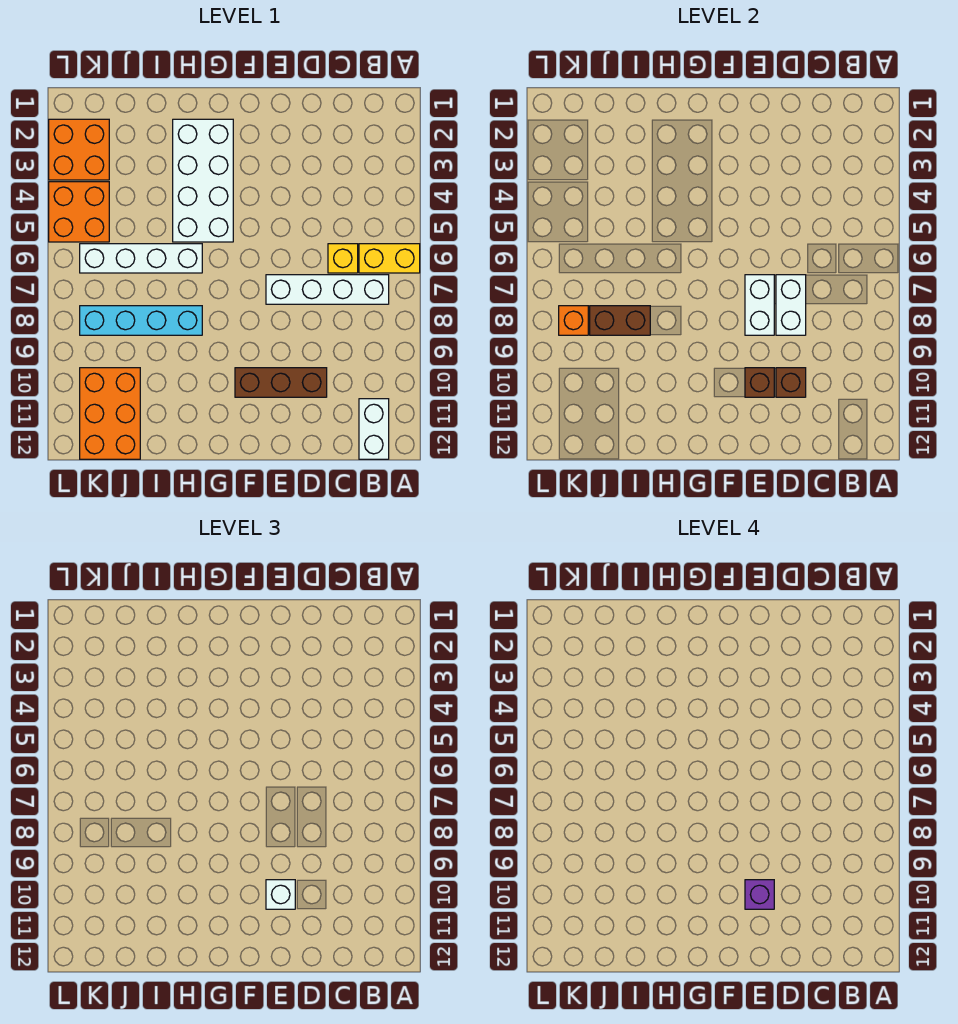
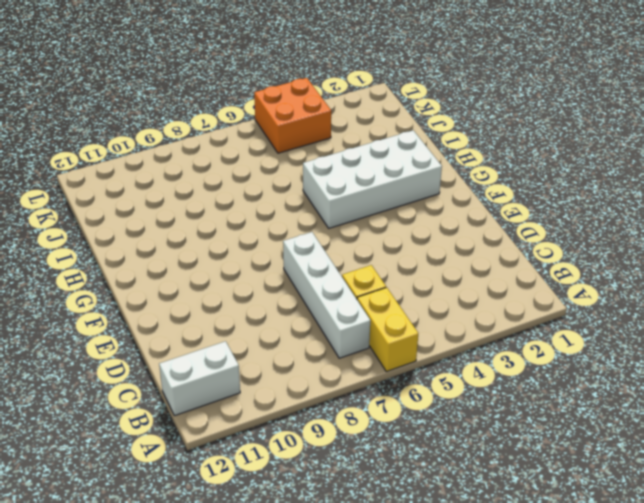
none -> brown 1x3 brick [235,368,327,397]
none -> white 1x4 brick [80,244,202,273]
none -> cyan 1x4 brick [80,306,202,335]

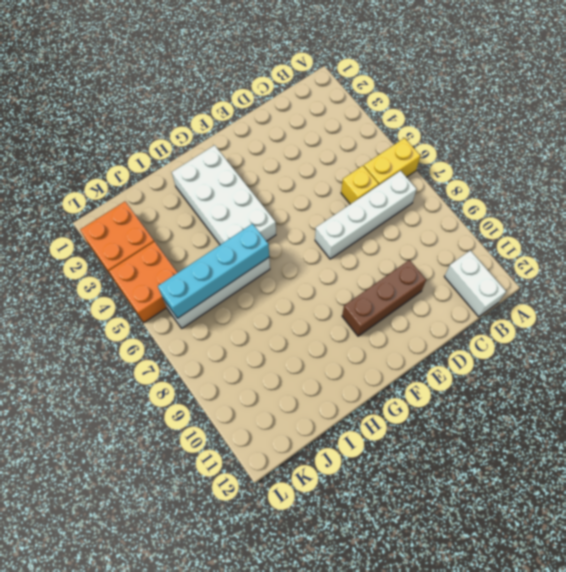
cyan 1x4 brick [158,224,269,318] -> cyan 1x4 brick moved to [80,306,202,335]
none -> orange 2x3 brick [80,368,140,459]
none -> white 1x2 brick [776,275,806,335]
none -> brown 1x1 brick [776,368,806,397]

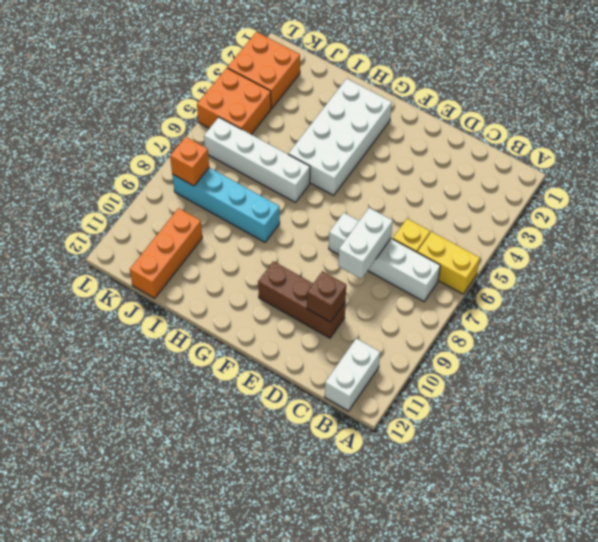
orange 1x3 brick [130,208,202,298] -> orange 2x3 brick [80,368,140,459]
none -> white 1x2 brick [745,275,774,335]
none -> brown 1x1 brick [745,368,774,397]
none -> brown 1x2 brick [590,306,650,335]

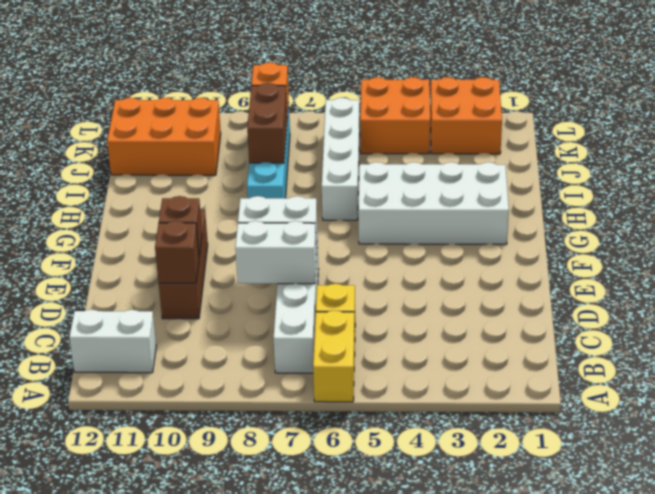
none -> white 1x1 brick [266,880,295,909]
none -> purple 1x1 brick [745,880,774,909]

